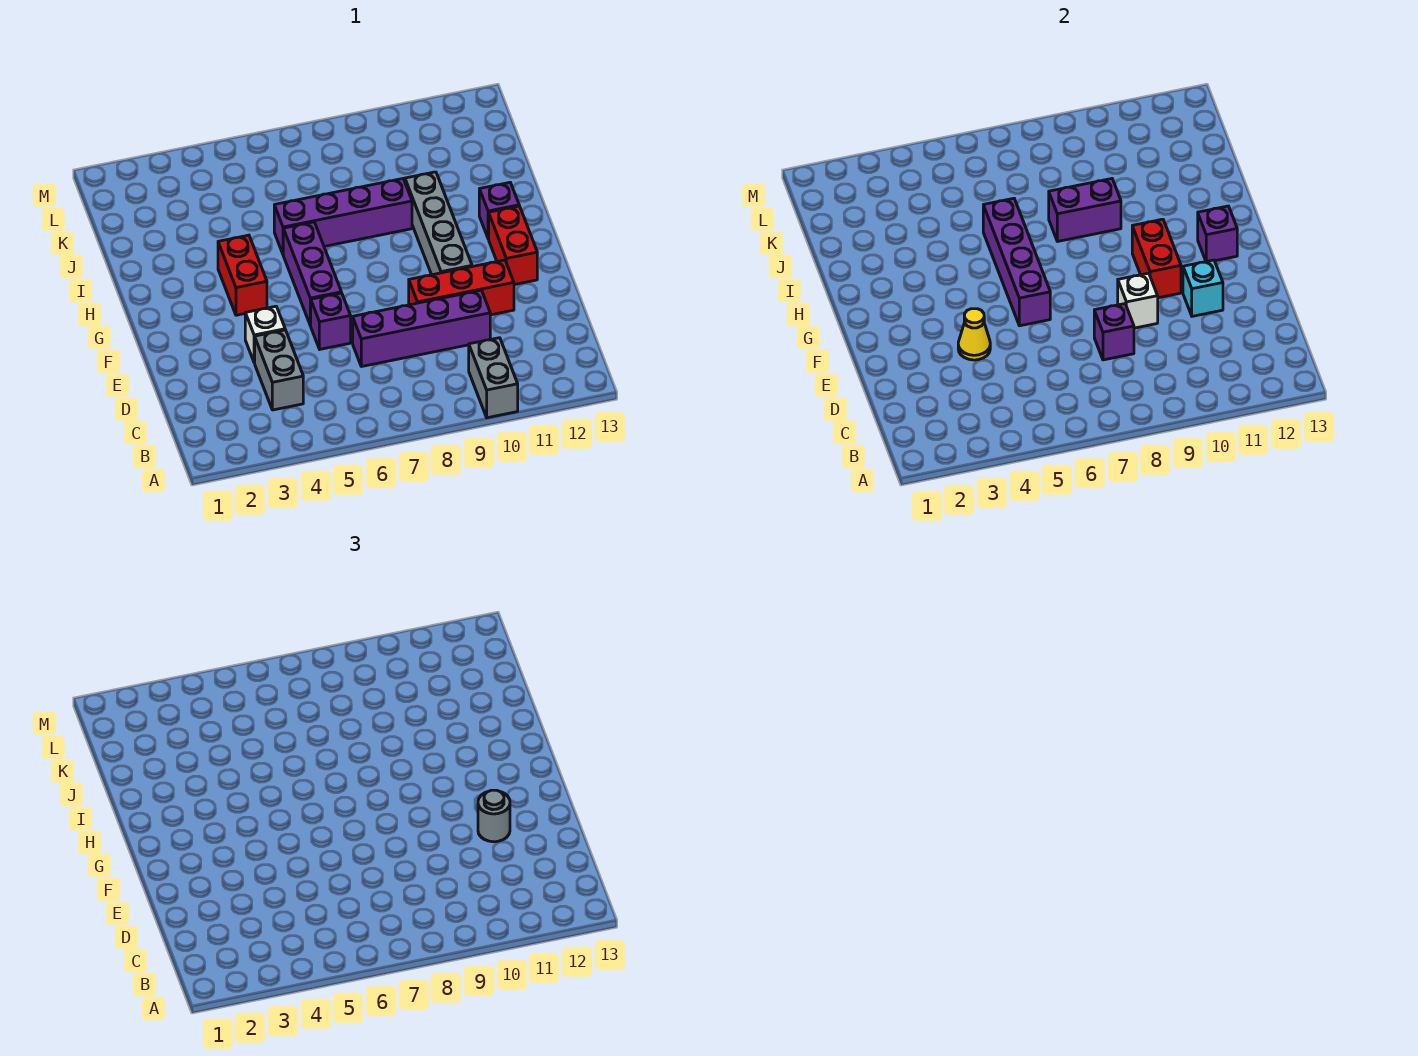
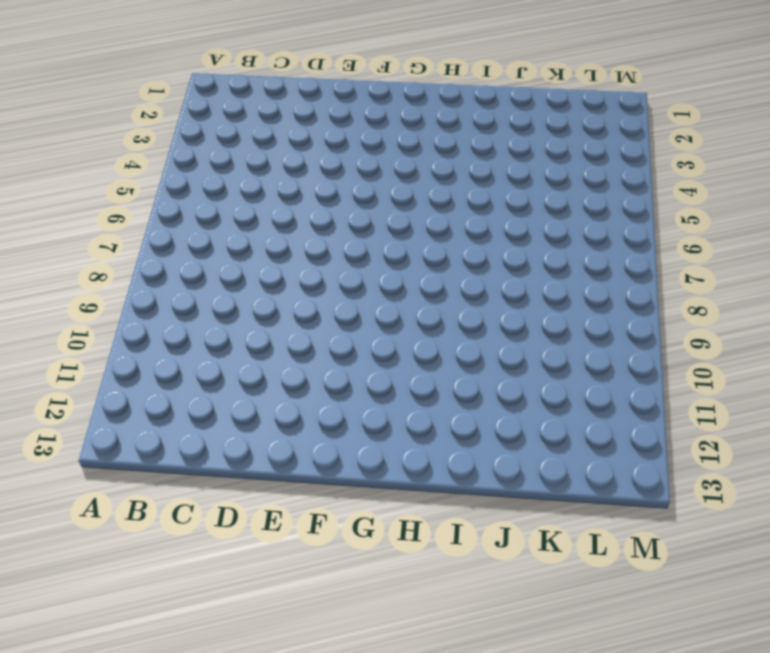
none -> grey 1x2 brick [469,338,518,418]
none -> grey 1x2 brick [255,330,303,410]
none -> purple 1x4 brick [353,290,490,367]

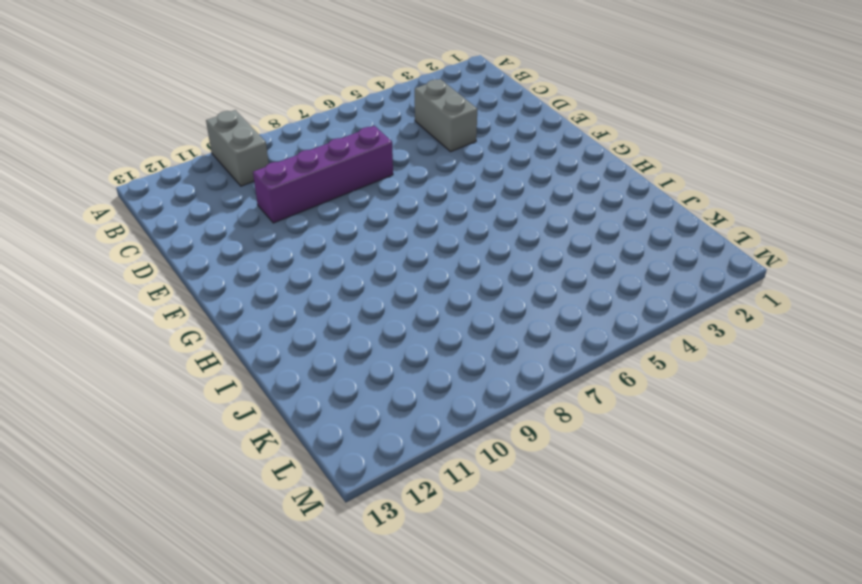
none -> white 1x1 brick [245,306,285,363]
none -> purple 1x1 brick [311,293,351,349]
none -> red 1x3 brick [409,260,514,315]

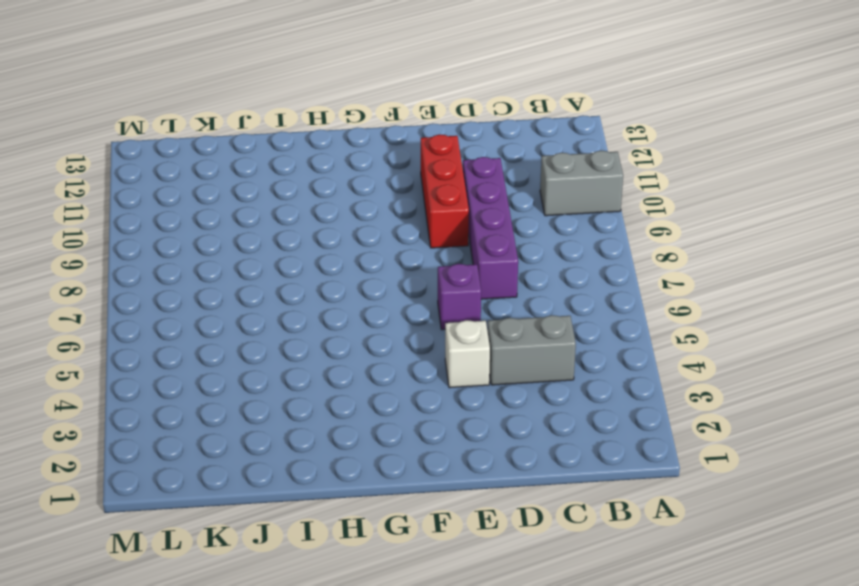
none -> purple 1x3 brick [283,222,341,326]
none -> grey 1x4 brick [405,172,472,275]
none -> red 1x2 brick [489,206,537,285]

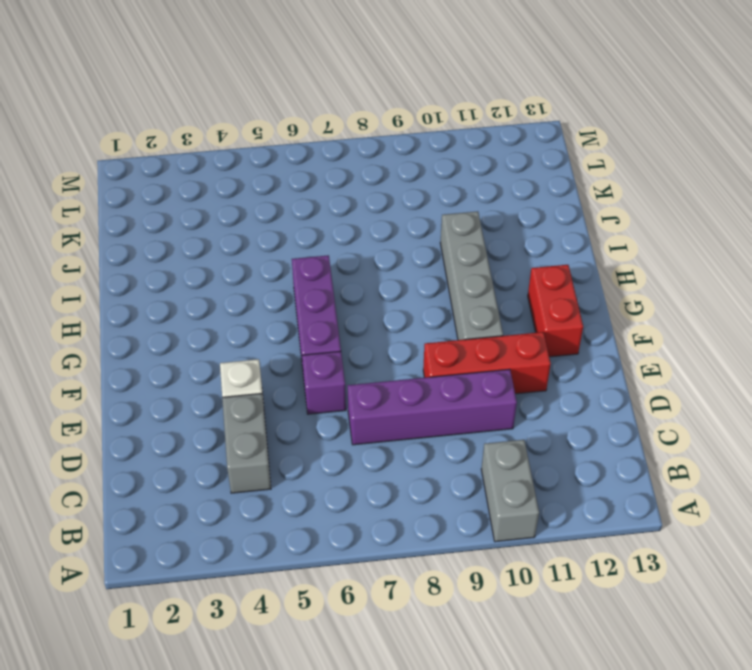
none -> red 1x2 brick [218,235,267,315]
none -> purple 1x1 brick [479,182,519,239]
none -> purple 1x4 brick [274,179,412,254]

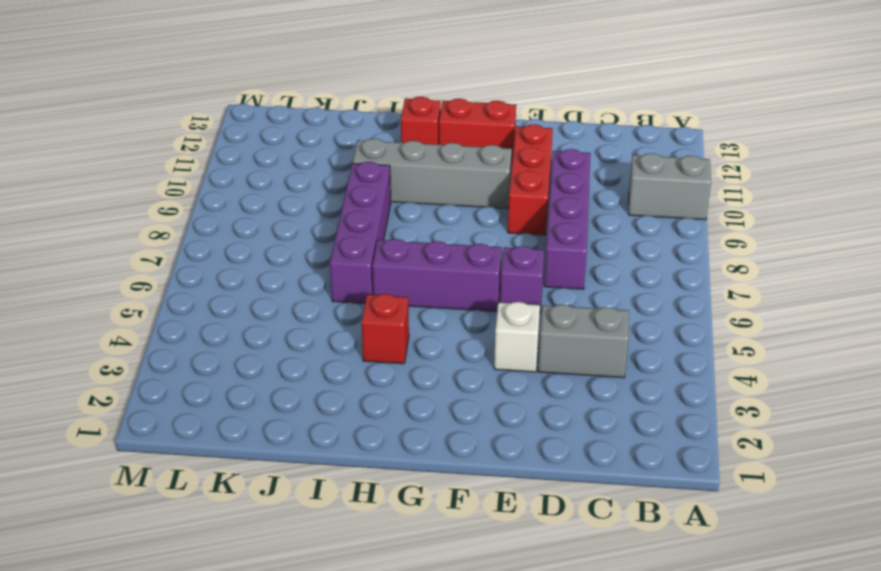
red 1x1 brick [362,294,409,364] -> red 1x2 brick [218,235,267,315]
red 1x1 brick [401,97,441,145] -> purple 1x1 brick [479,182,519,239]
none -> purple 1x1 brick [1094,304,1134,360]
none -> yellow 1x1 cone [958,309,990,360]
none -> white 1x1 brick [1118,273,1158,328]

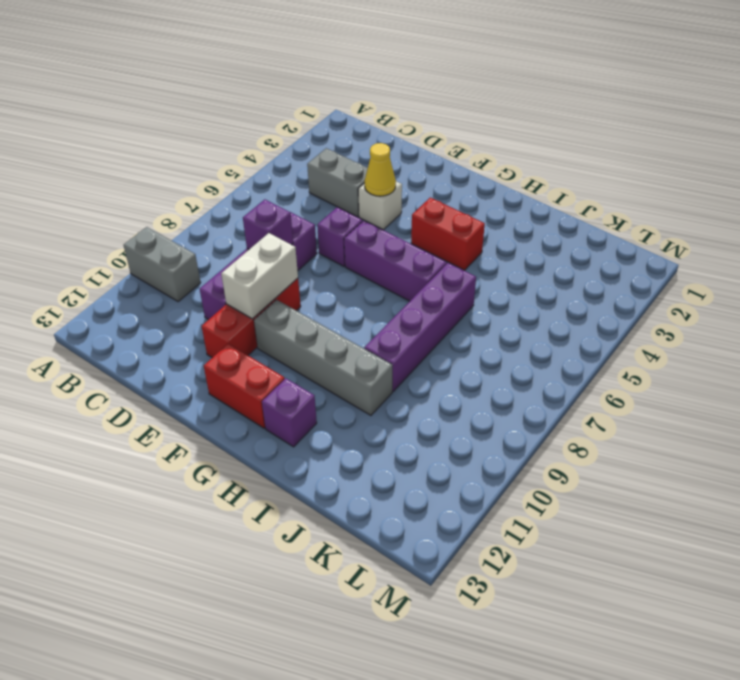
white 1x2 brick [221,233,298,319] -> white 1x1 brick [1118,273,1158,328]
none -> cyan 1x1 brick [1183,260,1223,316]
none -> purple 1x4 brick [983,198,1050,326]
none -> red 1x2 brick [1132,219,1181,298]

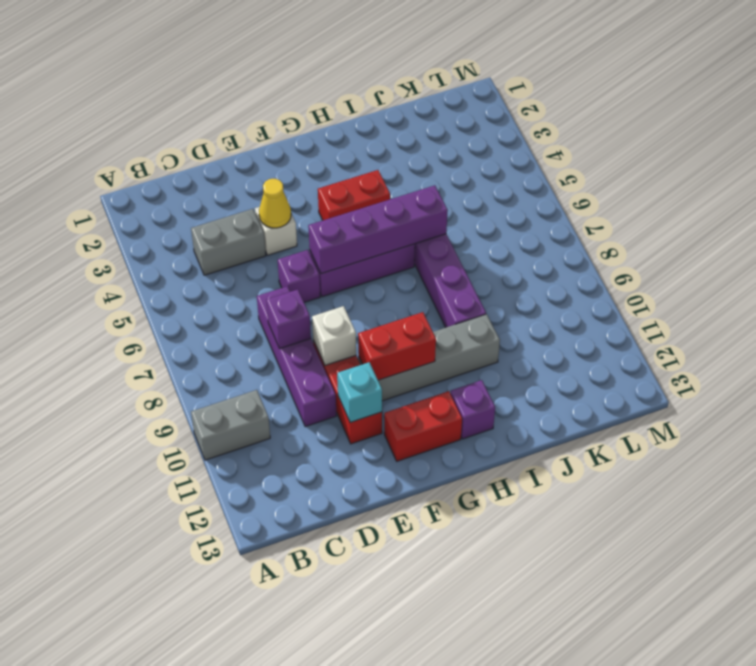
none -> purple 1x1 brick [1198,206,1237,261]
none -> purple 1x2 brick [1049,179,1121,242]
none -> grey 1x1 round brick [478,790,510,842]

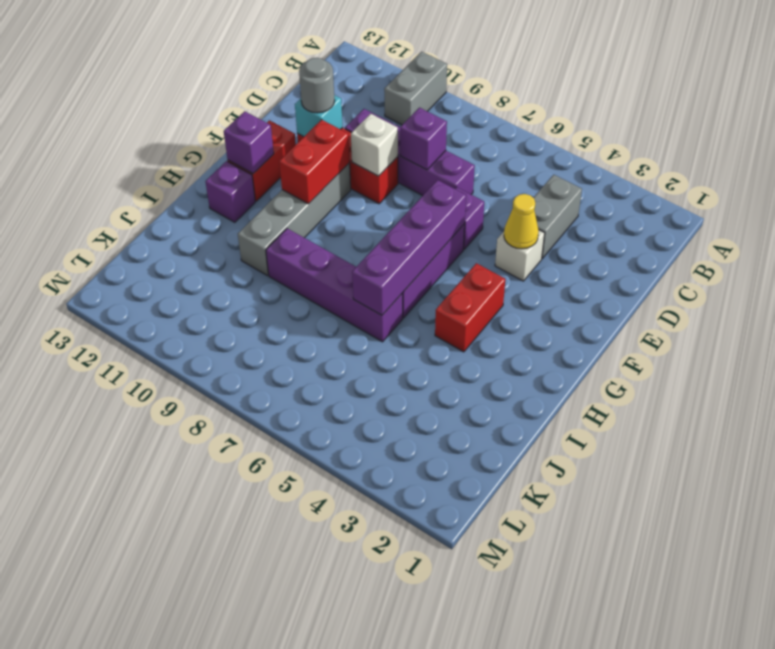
none -> purple 1x2 brick [1049,179,1121,242]

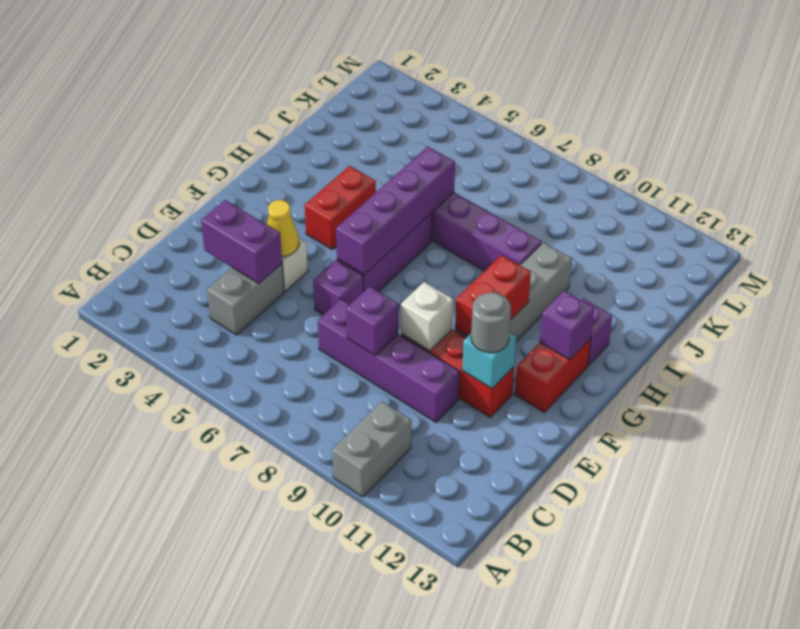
purple 1x2 brick [201,200,282,283] -> purple 1x2 brick moved to [1049,179,1121,242]

